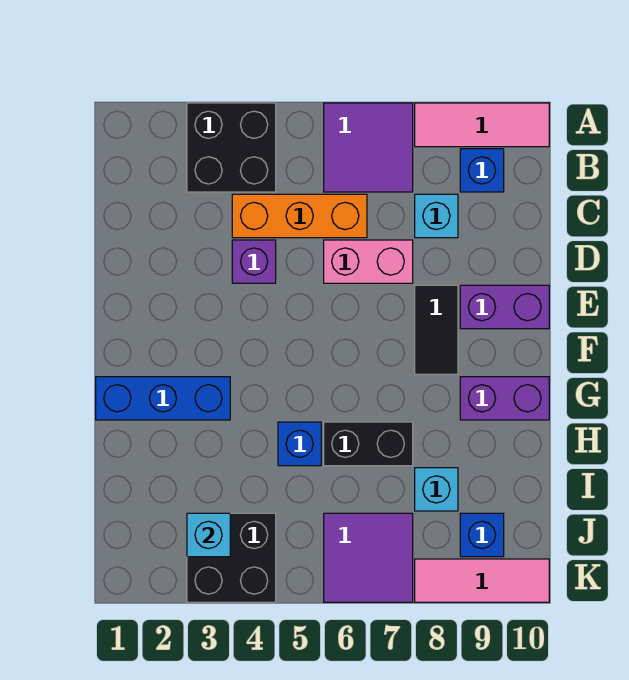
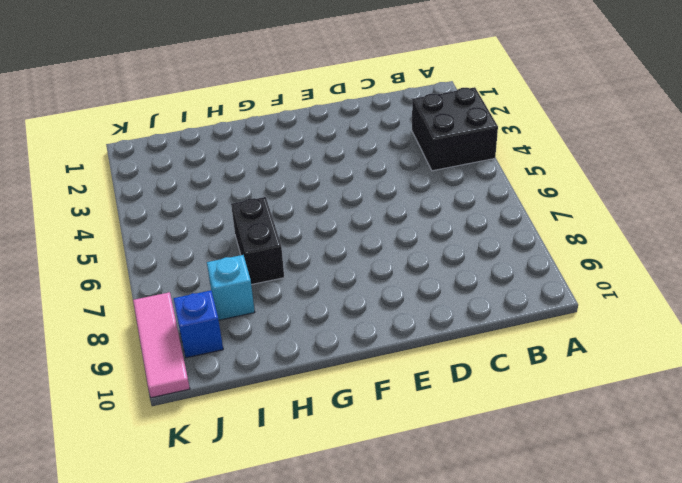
none -> purple 2x2 tile [324,103,413,192]
none -> pink 1x3 tile [415,103,549,147]
none -> blue 1x1 brick [460,149,504,192]

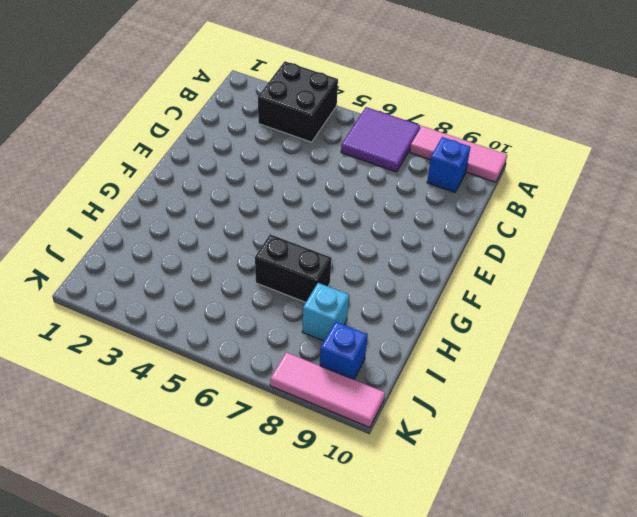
none -> orange 1x3 brick [232,194,367,238]
none -> cyan 1x1 brick [415,194,458,238]
none -> purple 1x1 brick [232,240,276,283]

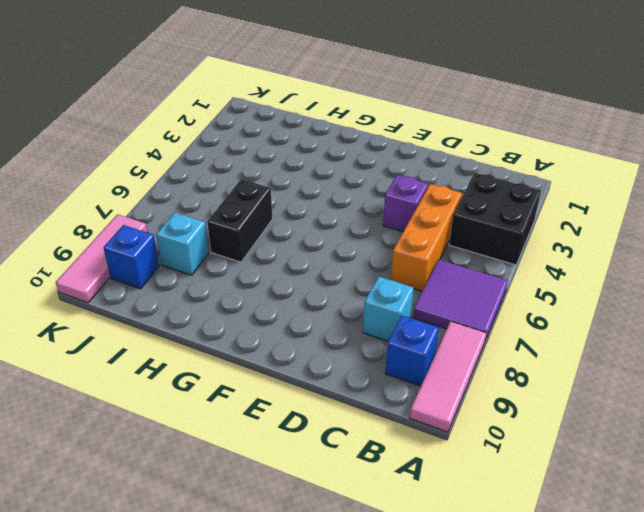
none -> pink 1x2 brick [324,240,413,283]
none -> black 1x2 tile [415,285,458,374]
none -> purple 1x2 brick [460,285,549,329]

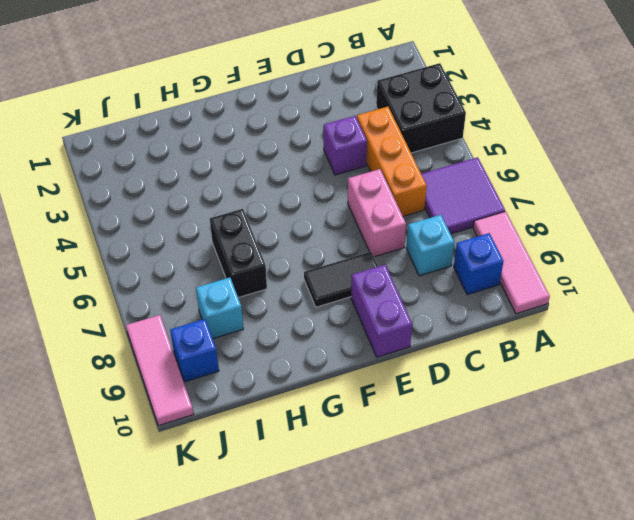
none -> blue 1x3 brick [96,377,230,420]
none -> purple 1x2 brick [460,377,549,420]
none -> blue 1x1 brick [278,422,321,466]

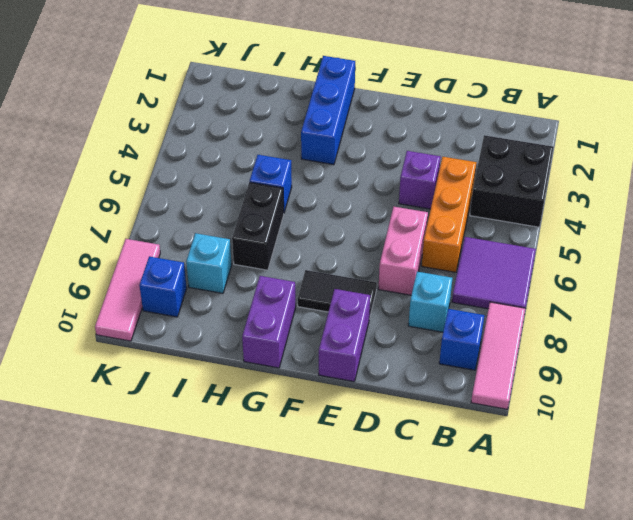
none -> black 2x2 brick [187,513,276,602]
none -> purple 2x2 tile [324,513,413,602]
none -> cyan 1x1 brick [187,513,230,557]

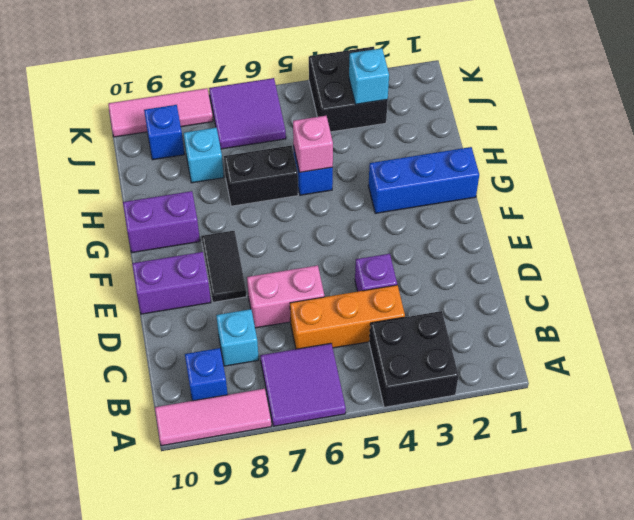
pink 1x1 brick [293,116,333,172] -> none

